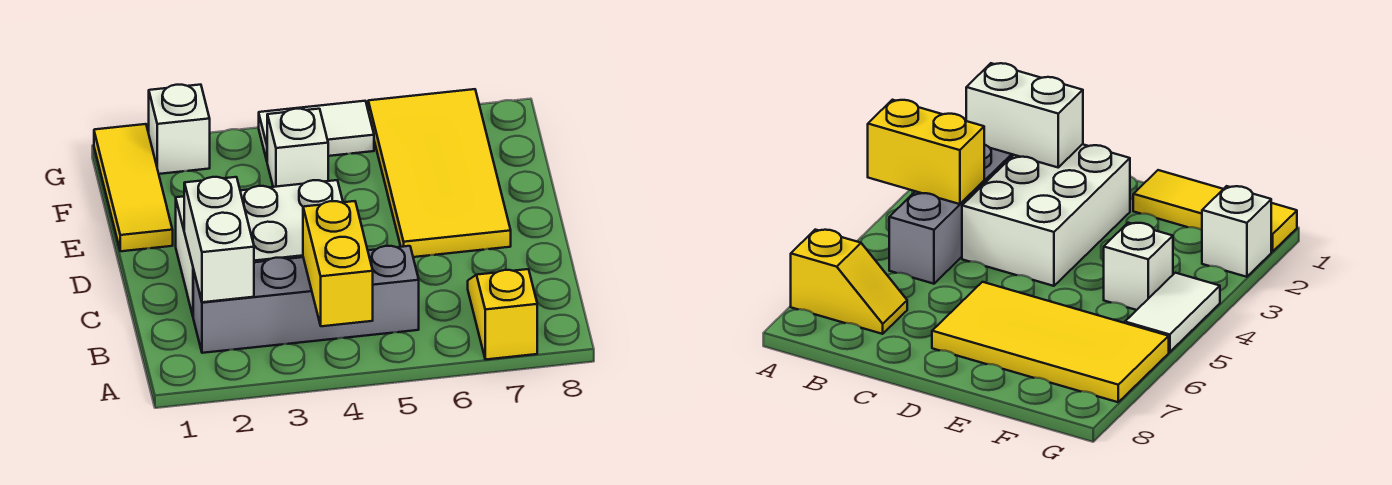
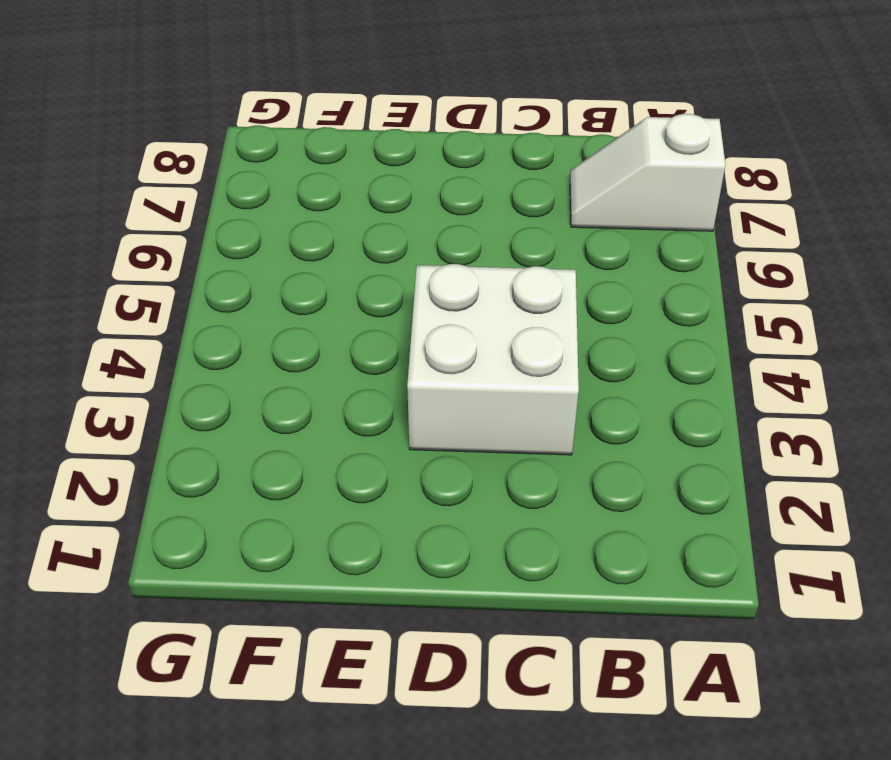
white 1x2 slope [570,114,725,231] -> yellow 1x2 slope [468,269,537,360]
white 2x2 brick [407,264,579,455] -> white 2x3 brick [176,180,343,315]
none -> grey 1x4 brick [193,246,419,353]
none -> yellow 2x4 tile [368,89,511,257]

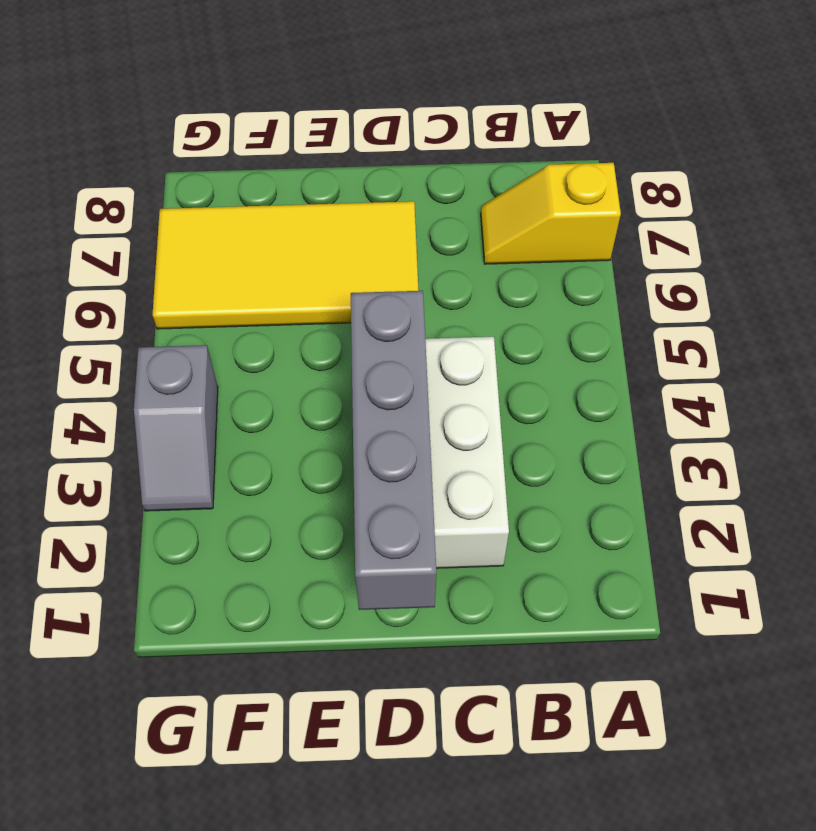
grey 1x4 brick [351,291,436,610] -> grey 1x4 brick moved to [193,246,419,353]
grey 1x2 slope [134,345,218,511] -> white 1x2 tile [259,101,374,160]
none -> yellow 1x3 tile [94,124,173,251]
none -> white 1x1 brick [267,109,328,187]

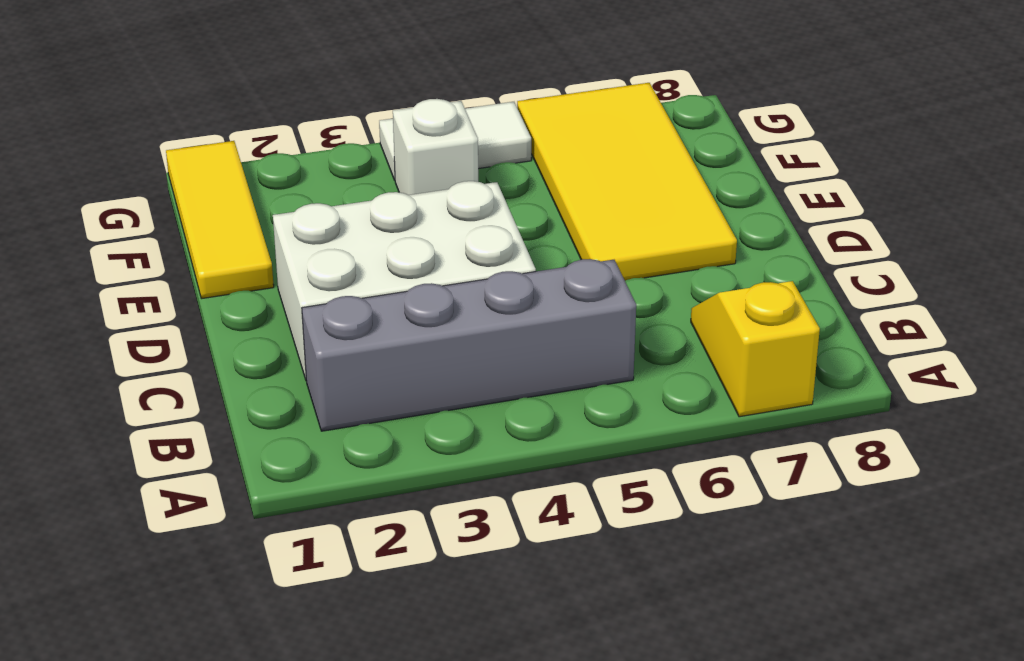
none -> white 1x1 brick [149,85,210,174]
none -> yellow 1x2 brick [303,201,373,326]

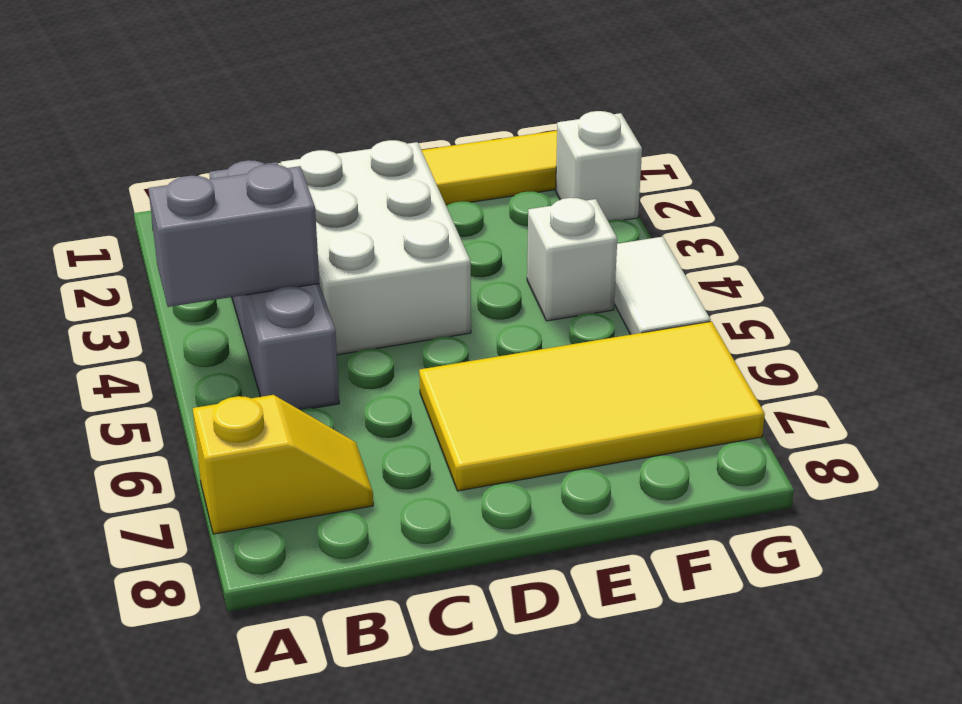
grey 1x2 brick [148,164,320,307] -> yellow 1x2 brick [303,201,373,326]
none -> white 1x2 brick [184,177,254,302]

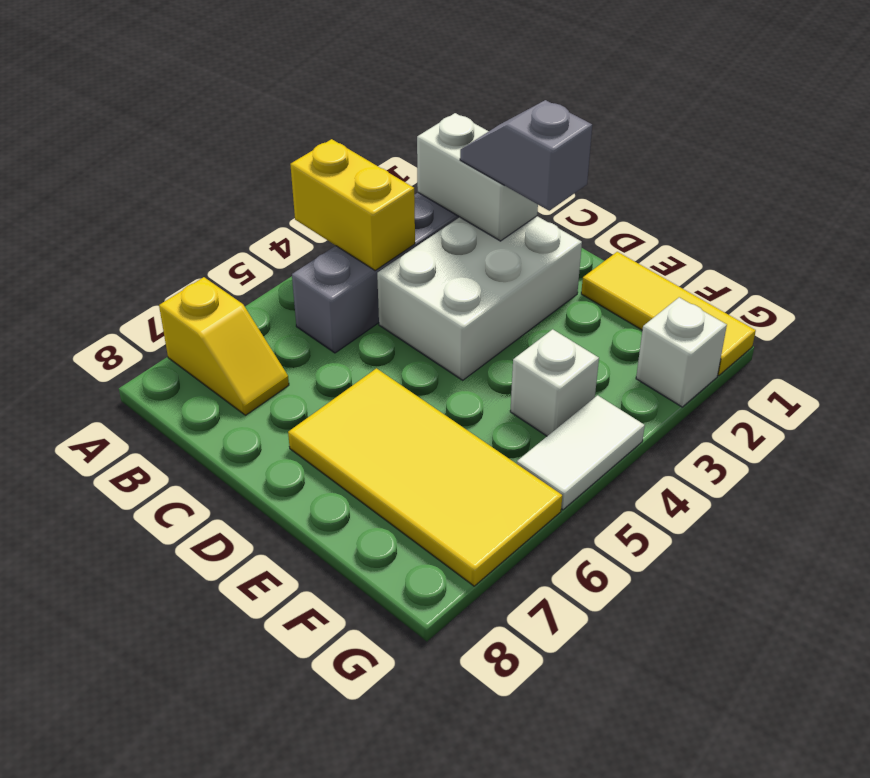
grey 1x2 slope [460,100,592,211] -> none

